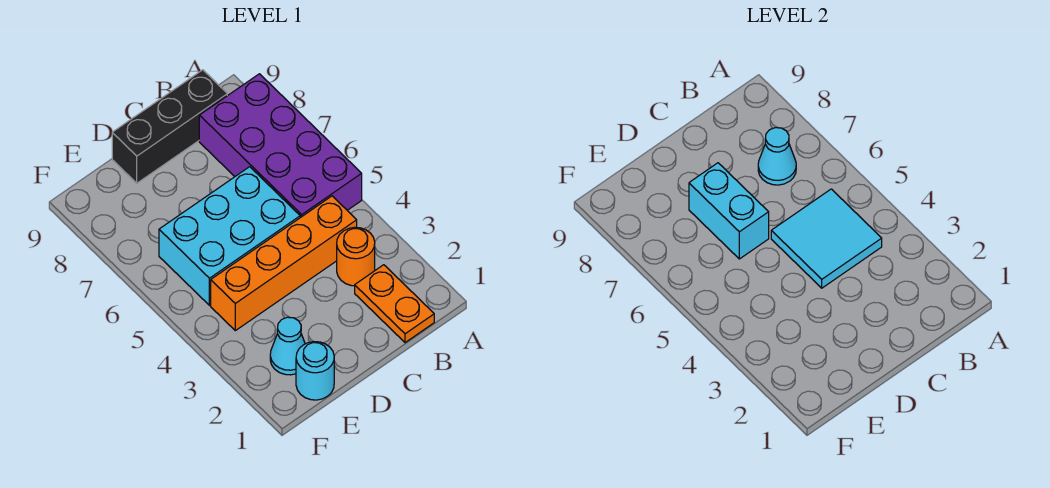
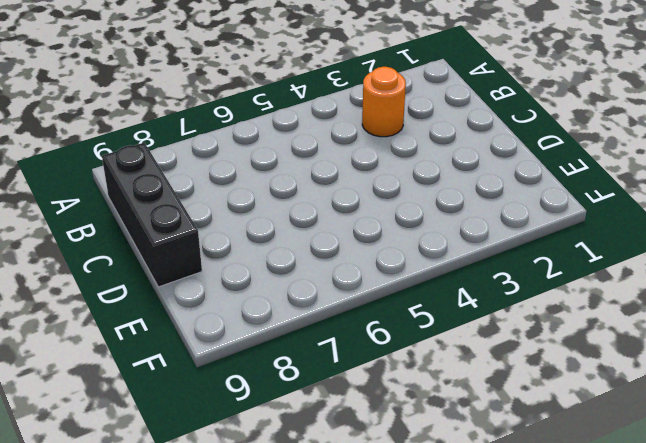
none -> purple 2x4 brick [199,74,362,218]
none -> orange 1x2 plate [355,265,434,343]

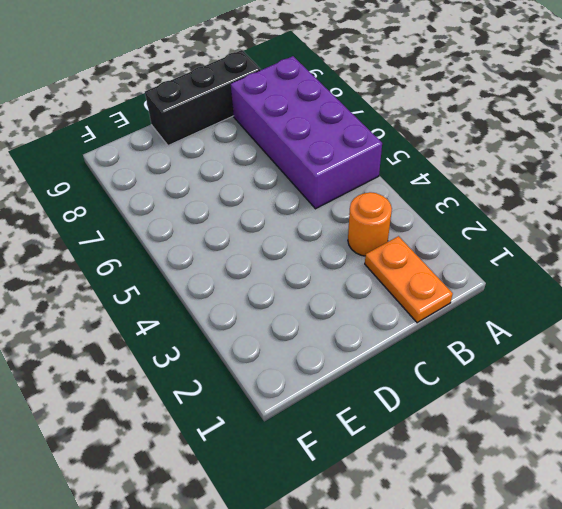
none -> orange 1x4 brick [211,196,357,331]
none -> cyan 2x3 brick [159,167,300,305]

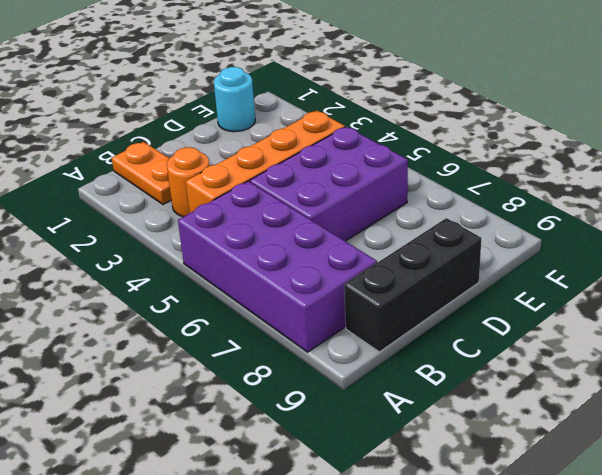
purple 2x3 brick [250,127,408,241] -> cyan 2x3 brick [159,167,300,305]
none -> cyan 1x1 cone [270,317,305,375]
none -> cyan 2x2 tile [771,189,882,288]

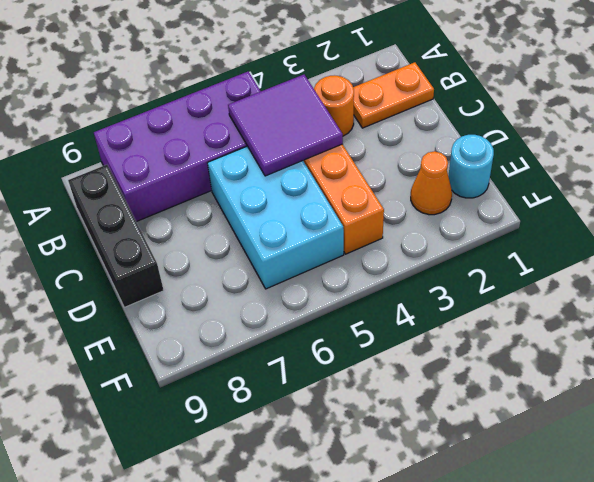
purple 2x2 tile [228,75,343,176] -> cyan 2x2 tile [771,189,882,288]
orange 1x1 cone [411,151,452,215] -> cyan 1x1 cone [270,317,305,375]
none -> cyan 1x1 cone [758,128,796,185]
none -> cyan 1x2 brick [689,163,769,259]

